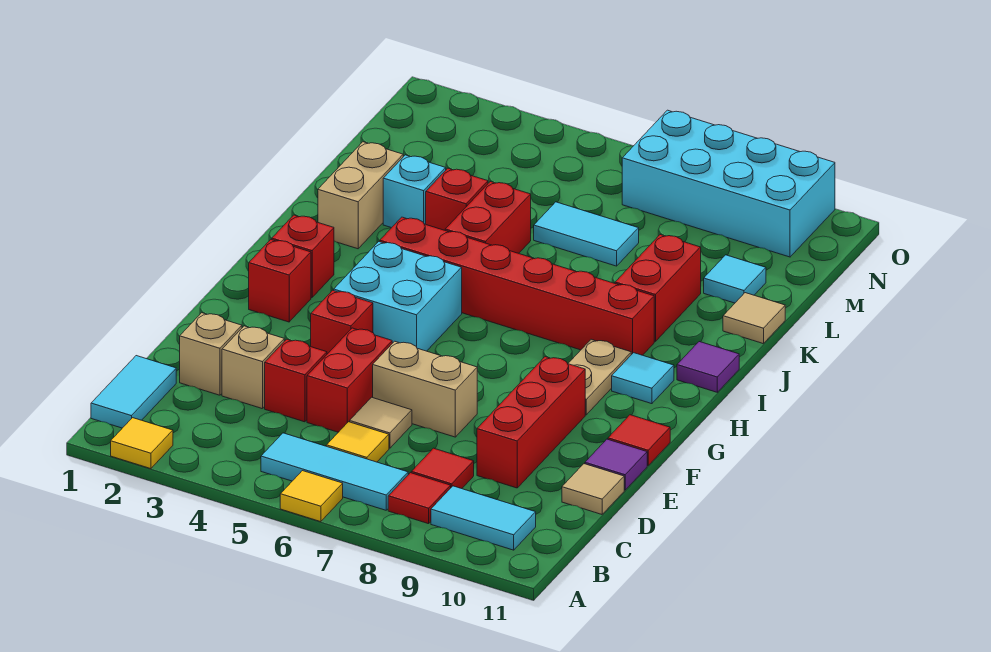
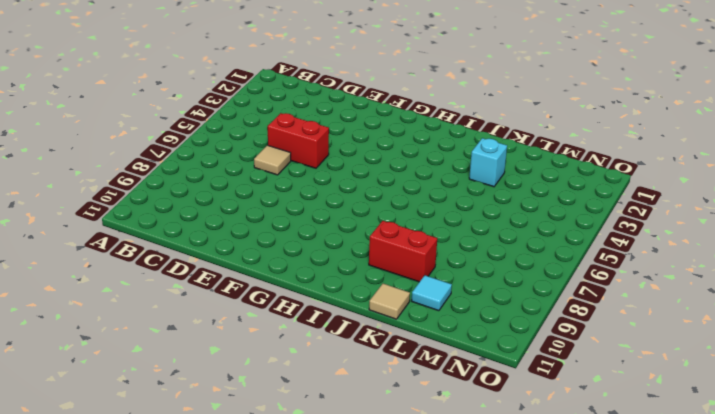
none -> yellow 1x1 tile [111,418,173,469]
none -> yellow 1x1 tile [280,471,343,522]
none -> cyan 1x2 tile [91,356,176,428]
none -> cyan 1x3 tile [261,433,408,510]

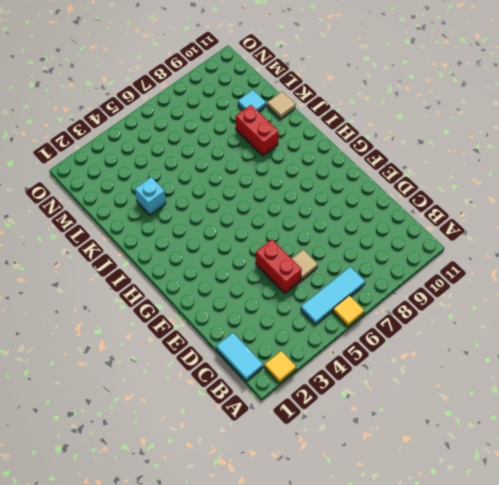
none -> red 1x1 tile [388,473,451,524]
none -> cyan 1x2 tile [431,486,536,550]
none -> yellow 1x1 tile [326,422,389,462]
none -> red 1x1 tile [411,448,474,489]

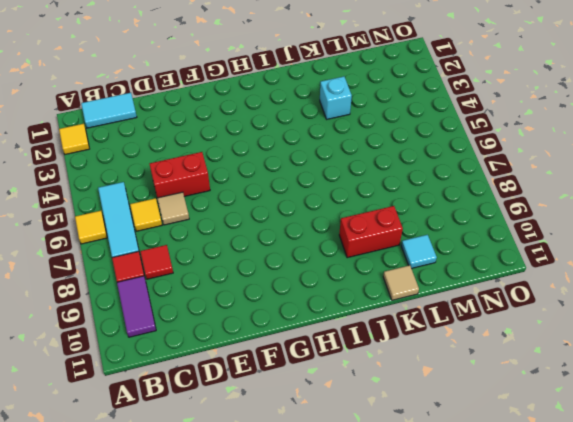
purple 1x2 tile [117,276,156,337] -> cyan 1x2 tile [431,486,536,550]
none -> tan 1x1 brick [180,313,242,395]
none -> tan 1x1 brick [222,326,284,409]
none -> red 1x1 brick [265,339,327,422]
none -> red 1x3 brick [477,357,585,488]

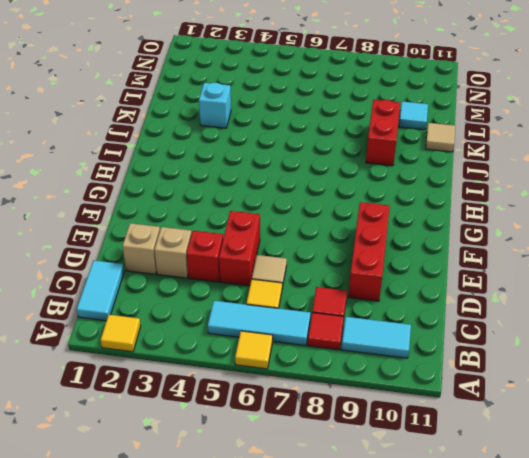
none -> tan 1x1 tile [562,464,624,514]
none -> tan 1x2 brick [373,341,477,437]
none -> purple 1x1 tile [585,439,647,490]
none -> red 1x1 brick [311,290,373,354]

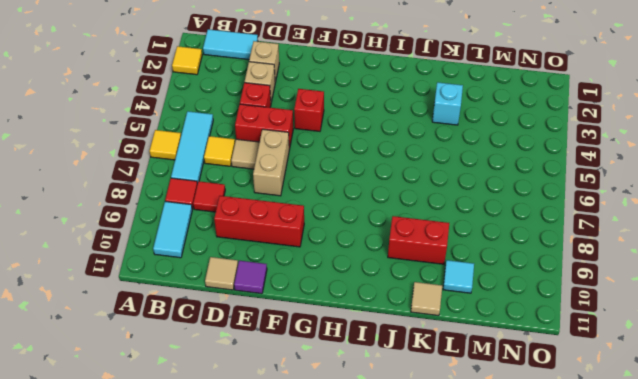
none -> red 1x1 tile [608,415,670,466]
none -> red 1x1 brick [249,240,311,322]
none -> cyan 2x2 brick [334,242,462,351]
none -> tan 1x2 plate [568,339,631,415]

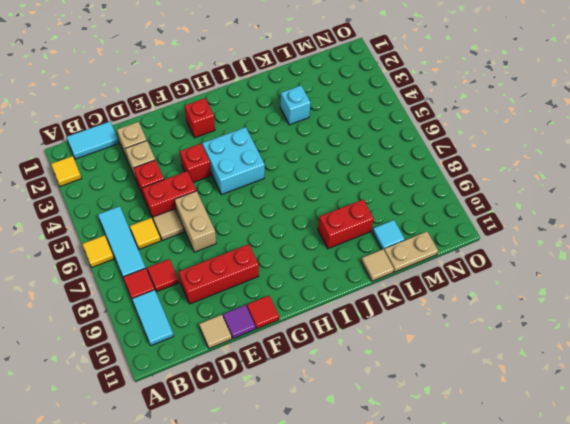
tan 1x2 plate [384,232,438,272] -> tan 1x2 plate moved to [568,339,631,415]
none -> red 1x1 brick [272,215,334,298]
none -> cyan 1x1 tile [612,353,674,404]
none -> red 1x6 brick [380,217,654,355]
none -> purple 1x1 tile [677,342,739,392]

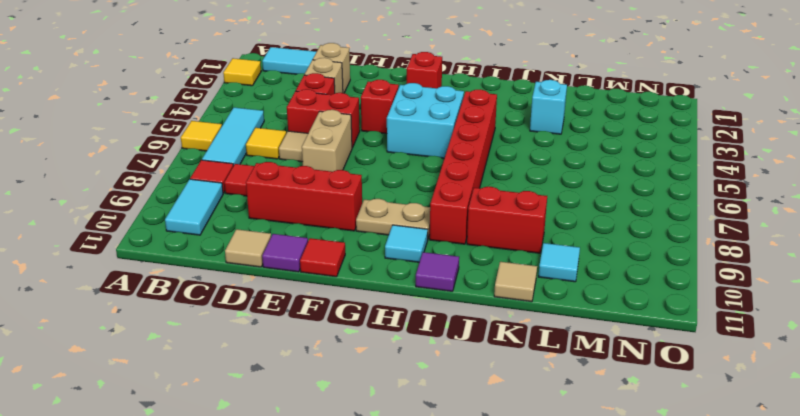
none -> red 1x1 brick [272,215,334,298]
none -> tan 1x2 brick [318,142,403,249]
none -> red 1x2 brick [445,182,531,253]
none -> red 1x1 brick [426,168,488,230]

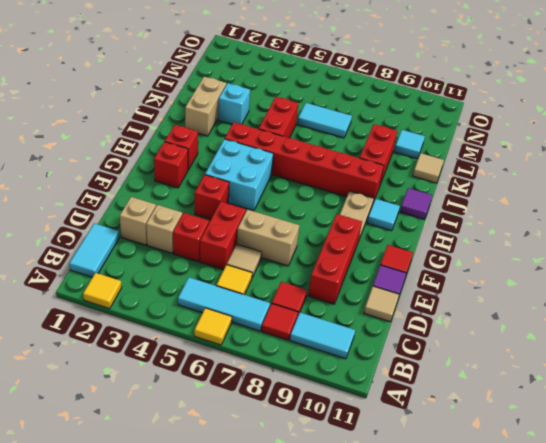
none -> red 1x1 brick [426,168,488,230]
none -> cyan 2x4 brick [622,110,835,257]

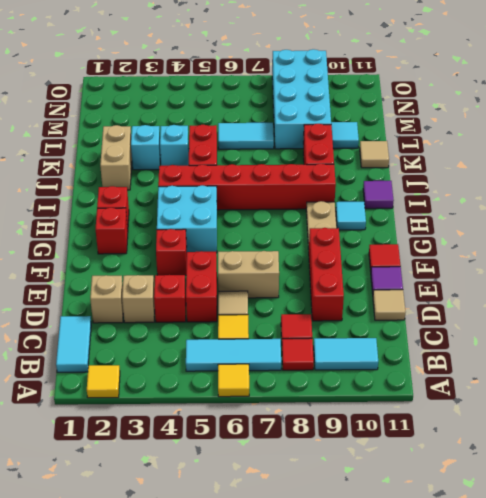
cyan 1x1 brick [160,125,189,166] -> red 1x1 brick [426,168,488,230]
cyan 2x4 brick [272,49,331,149] -> cyan 2x4 brick turned to [622,110,835,257]

